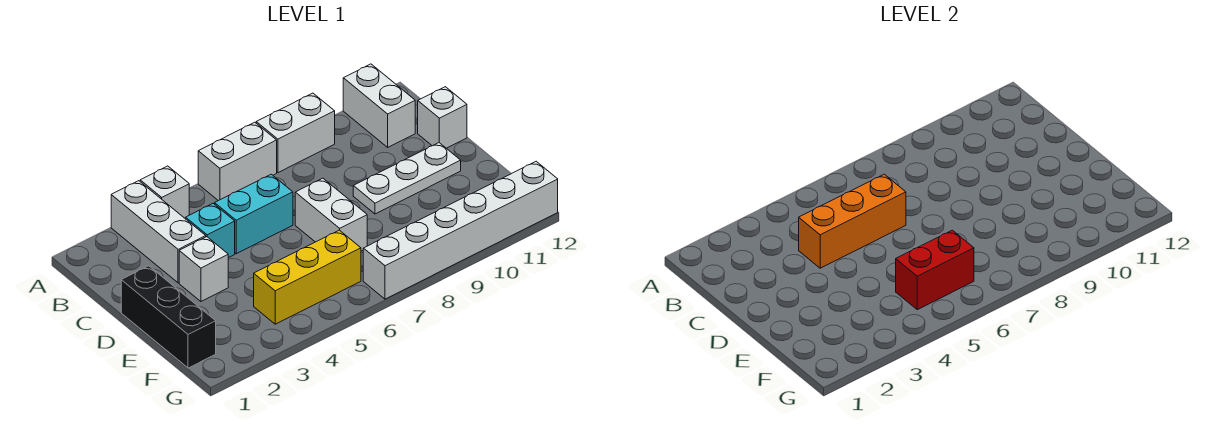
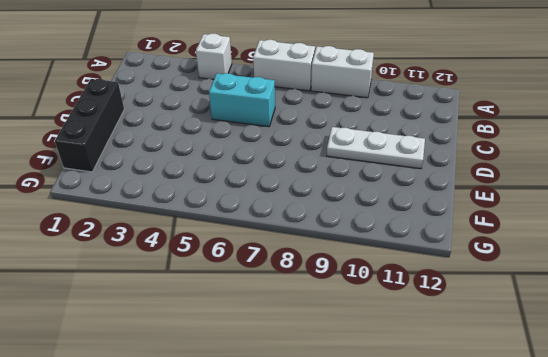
none -> white 1x3 brick [111,181,206,283]
none -> white 1x2 brick [343,64,415,147]
none -> cyan 1x1 brick [186,204,235,258]

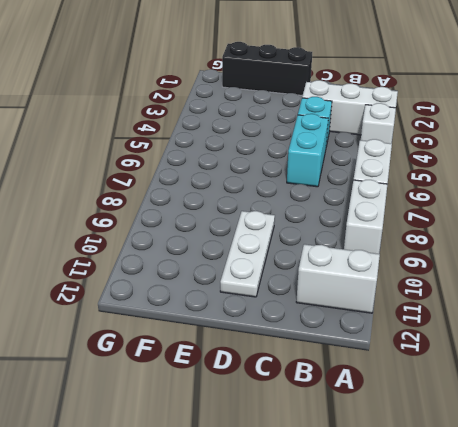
none -> white 1x1 brick [418,87,467,148]
none -> white 1x1 brick [179,237,228,301]
none -> white 1x2 brick [295,178,367,251]

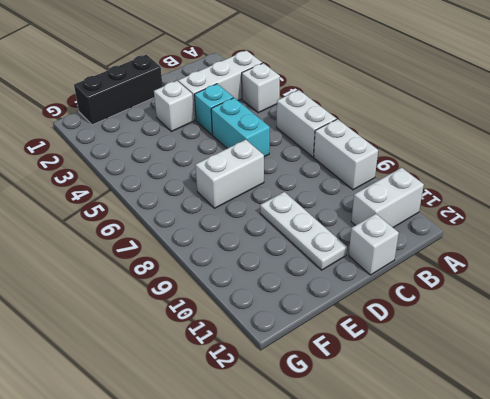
none -> yellow 1x3 brick [254,230,361,324]
none -> white 1x6 brick [363,161,558,299]
none -> orange 1x3 brick [799,174,906,268]

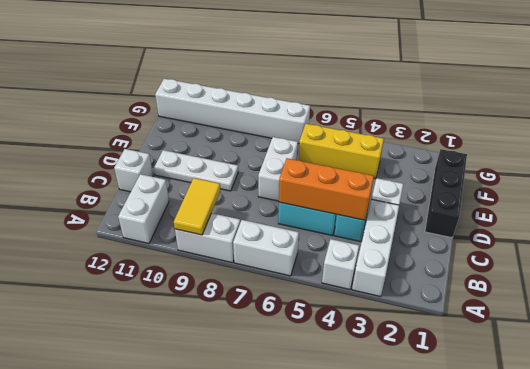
yellow 1x2 tile [174,178,221,235] -> none
none -> red 1x2 brick [896,230,974,310]

